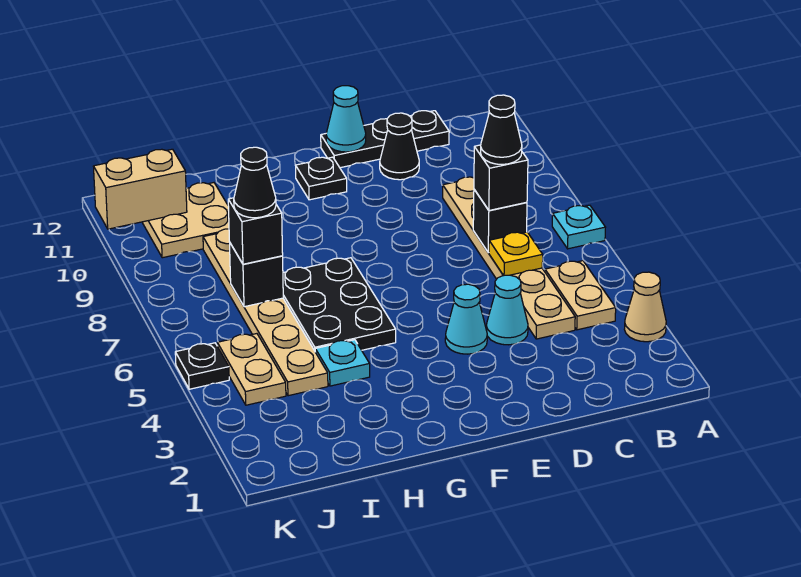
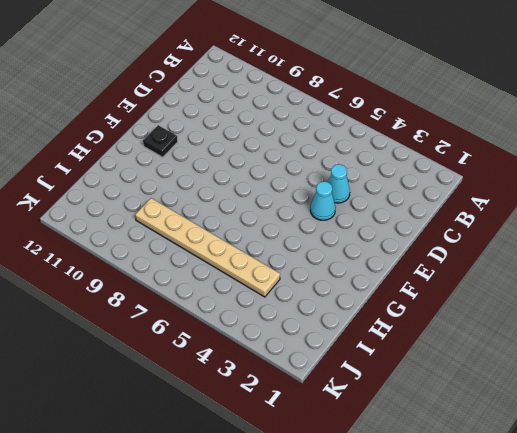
none -> tan 1x1 cone [624,272,666,342]
none -> cyan 1x1 plate [552,205,606,249]
none -> tan 1x2 plate [545,261,616,330]

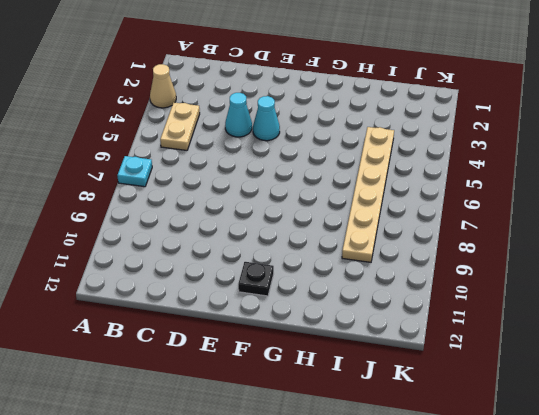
none -> tan 1x6 plate [443,177,575,339]
none -> black 1x3 plate [321,111,449,168]
none -> black 1x1 cone [380,113,419,180]

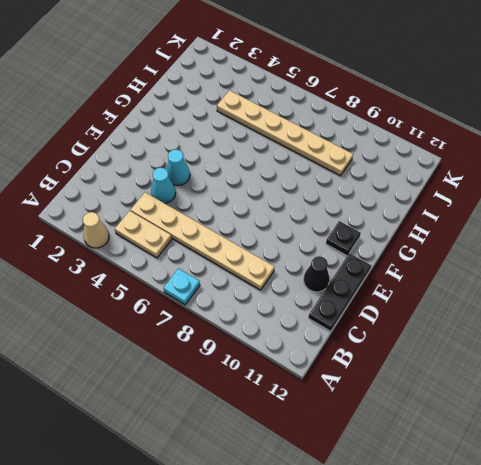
none -> black 2x3 plate [283,258,396,351]
none -> cyan 1x1 plate [315,340,370,386]
none -> tan 2x2 plate [142,183,229,258]

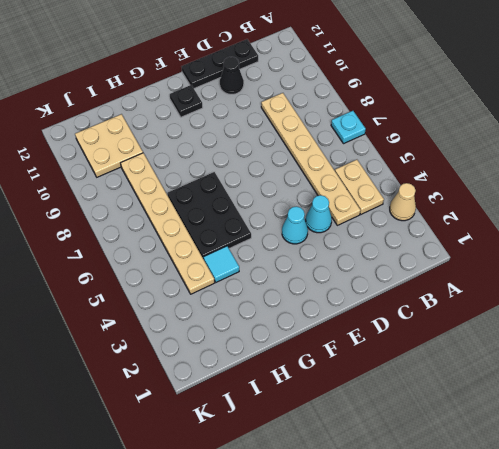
cyan 1x1 tile [204,246,239,282] -> cyan 1x1 plate [315,340,370,386]
none -> tan 1x2 plate [217,334,286,405]
none -> black 1x1 plate [175,343,229,389]
none -> yellow 1x1 plate [489,232,543,276]

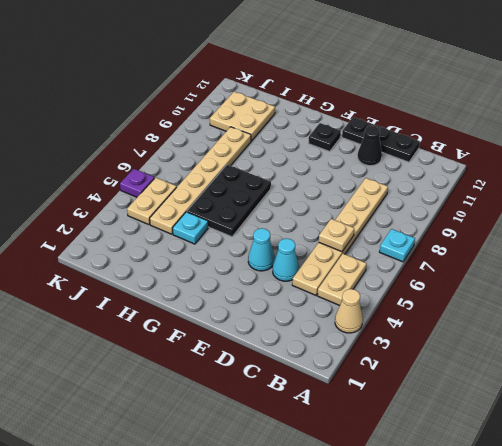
tan 1x1 plate [319,219,354,252] -> yellow 1x1 plate [489,232,543,276]
purple 1x1 plate [120,169,154,197] -> black 1x1 plate [175,343,229,389]
none -> black 1x1 brick [473,189,527,253]
none -> cyan 1x1 cone [326,86,366,152]
none -> black 1x1 brick [230,243,283,307]

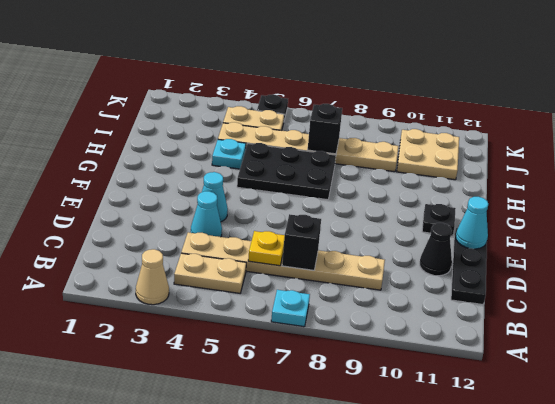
none -> tan 1x2 brick [94,149,187,229]
none -> black 1x1 brick [474,145,528,210]
none -> black 1x1 brick [228,198,283,264]

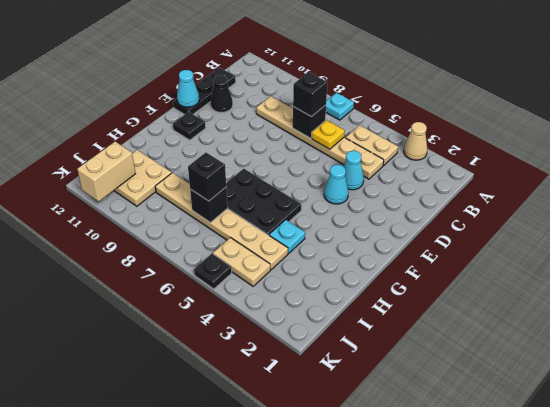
none -> black 1x1 cone [481,95,522,165]
none -> black 1x1 cone [234,147,276,218]

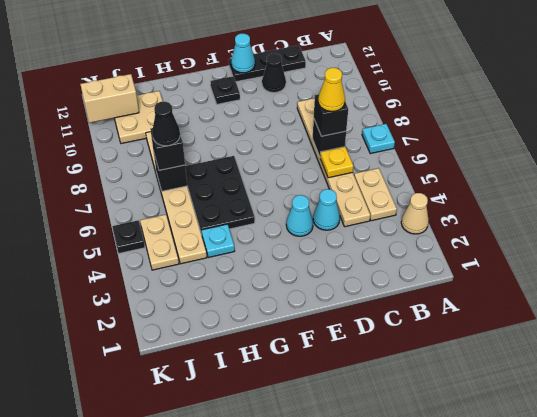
yellow 1x1 cone [318,68,345,112] -> black 1x1 cone [481,95,522,165]

